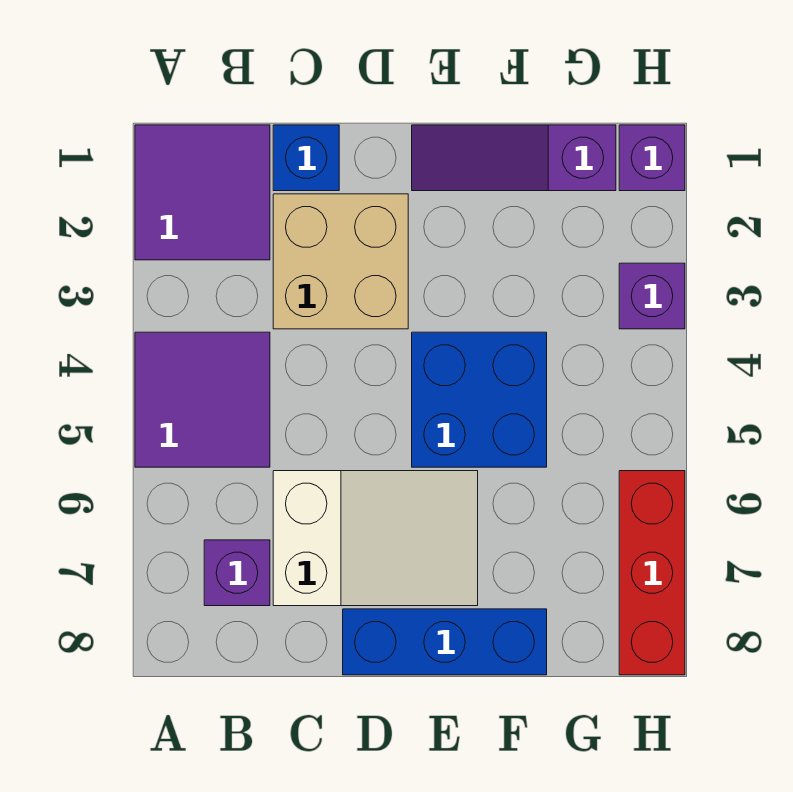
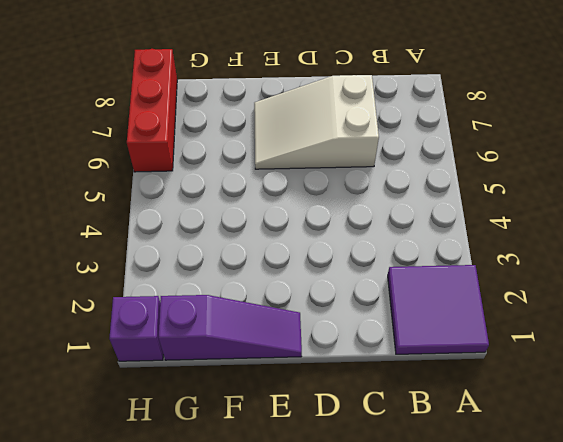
none -> purple 2x2 tile [135,332,270,467]
none -> purple 1x1 brick [204,540,270,606]
none -> blue 1x1 brick [273,125,339,191]

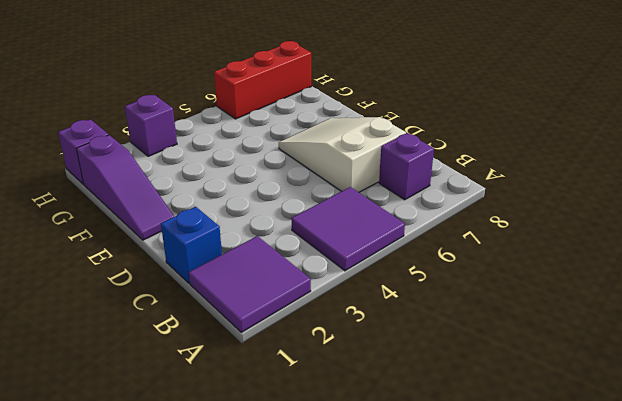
none -> tan 2x2 brick [273,194,408,329]
none -> blue 1x3 brick [343,609,547,675]
none -> blue 2x2 brick [412,332,547,467]

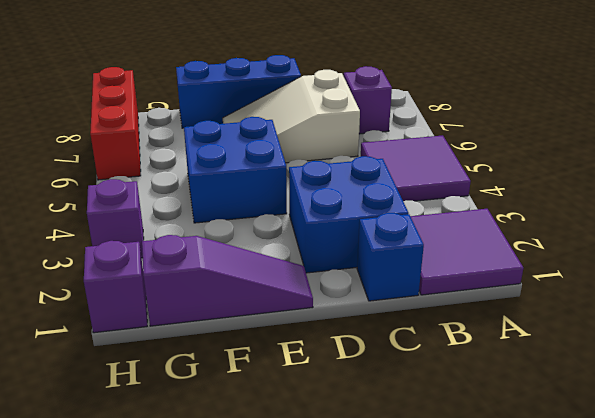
blue 2x2 brick [289,156,409,273] -> tan 2x2 brick [273,194,408,329]

